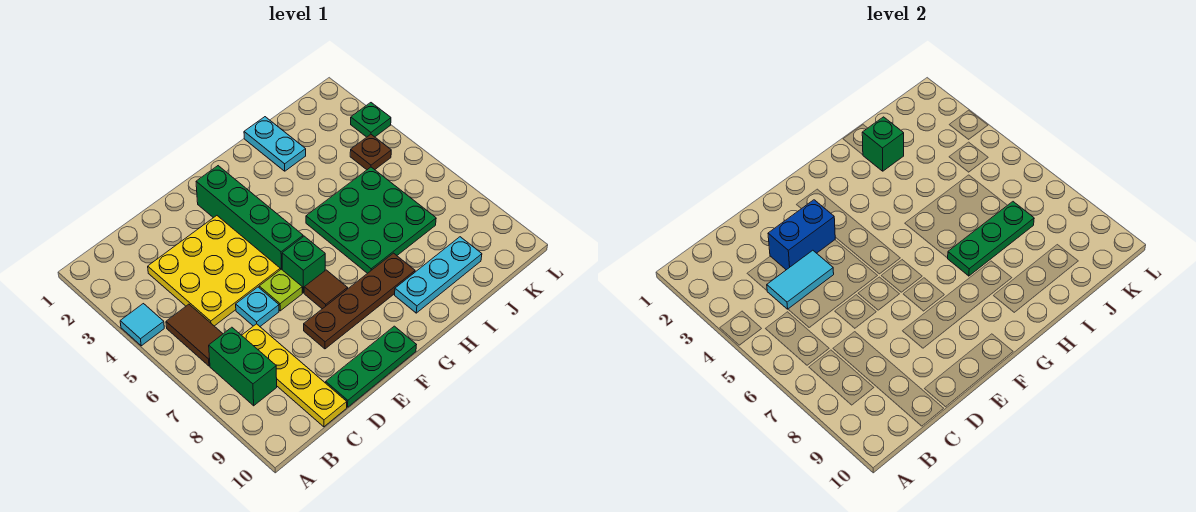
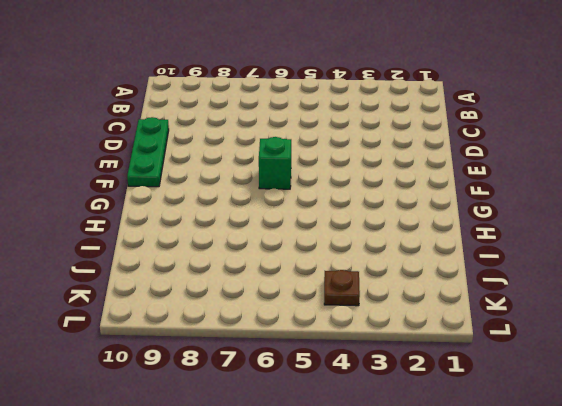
none -> cyan 1x1 tile [120,304,164,346]
none -> brown 1x2 tile [166,304,223,366]
none -> green 1x2 brick [209,327,277,406]

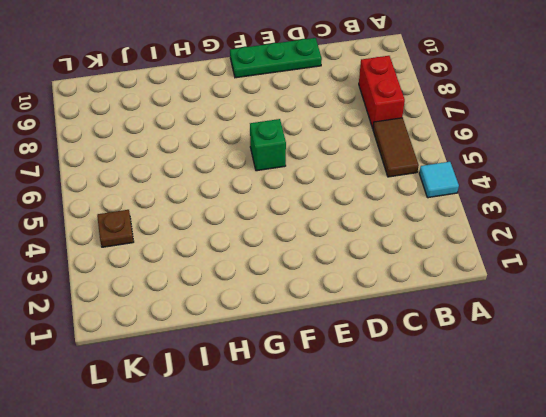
red 1x2 brick [359,56,405,128] -> green 1x2 brick [209,327,277,406]
none -> yellow 3x3 plate [148,216,280,326]
none -> yellow 1x4 plate [242,324,347,427]
none -> cyan 1x1 plate [236,287,279,326]

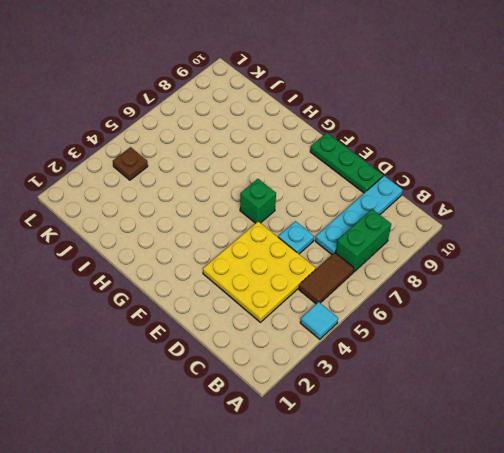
cyan 1x4 plate [315,176,403,254] -> yellow 1x4 plate [242,324,347,427]
none -> lime 1x1 plate [259,269,302,311]
none -> brown 1x4 plate [304,253,415,349]
none -> green 1x4 brick [196,166,303,270]

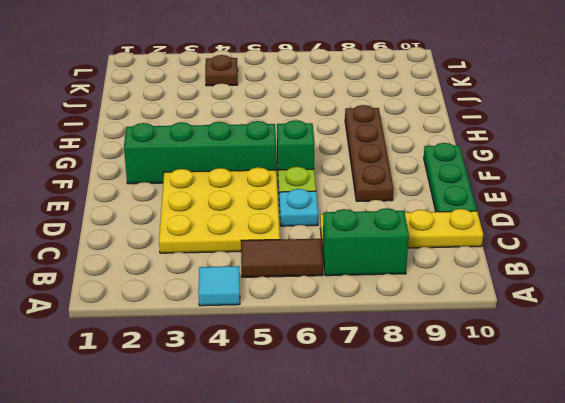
none -> brown 1x1 tile [304,270,348,309]
none -> green 3x3 plate [306,167,436,273]
none -> cyan 1x3 plate [395,237,482,313]

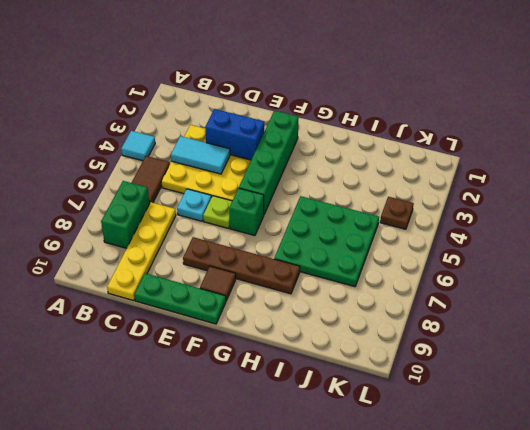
brown 1x1 tile [200,266,236,301] -> brown 1x1 tile moved to [304,270,348,309]
none -> cyan 1x3 plate [395,237,482,313]
none -> cyan 1x2 plate [244,117,306,171]
none -> green 1x1 plate [351,103,391,137]

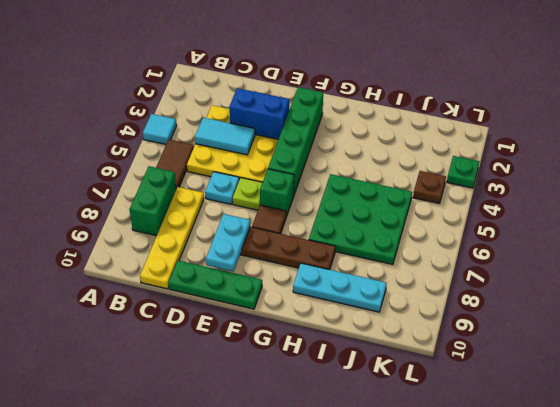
cyan 1x2 plate [206,214,250,272] -> cyan 1x2 plate moved to [244,117,306,171]
none -> green 1x3 plate [948,202,1034,276]
none -> green 1x1 brick [862,117,904,171]

